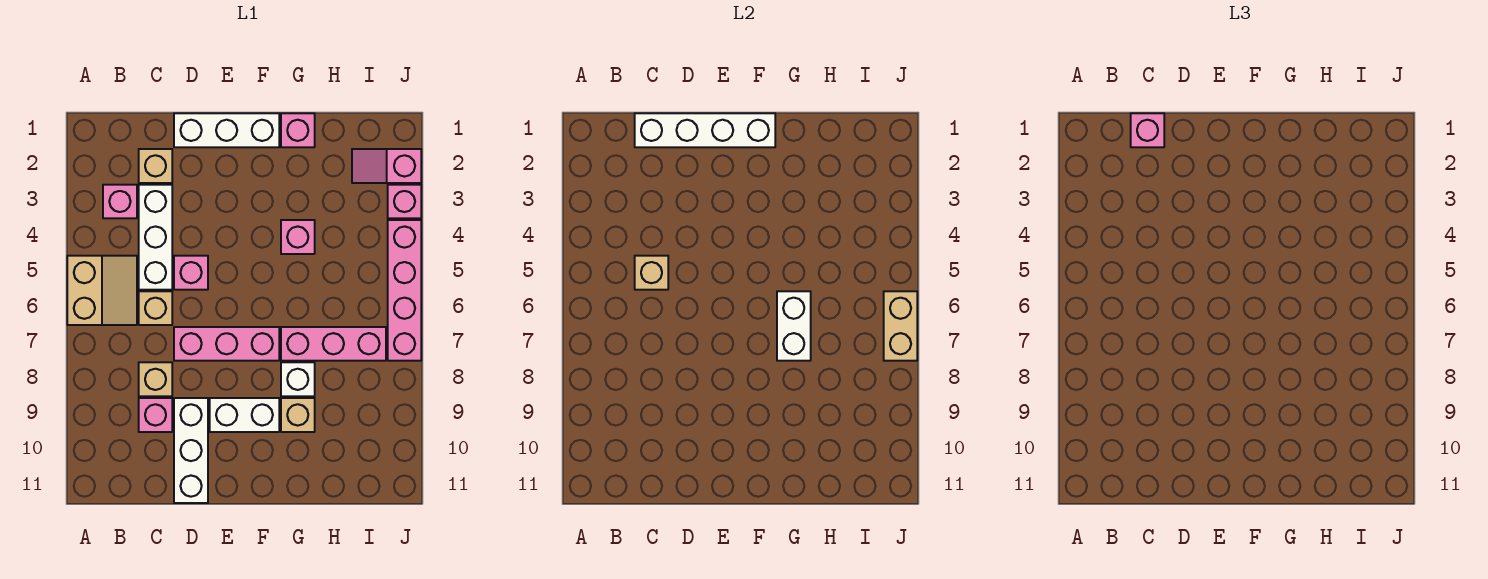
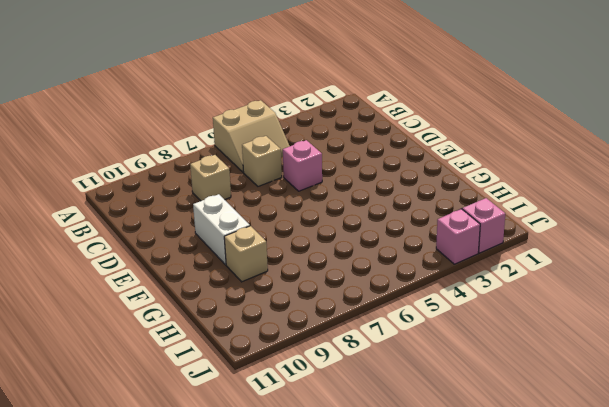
none -> pink 1x1 brick [103,185,137,218]
none -> tan 1x1 brick [139,149,172,183]
none -> white 1x3 brick [139,185,172,290]

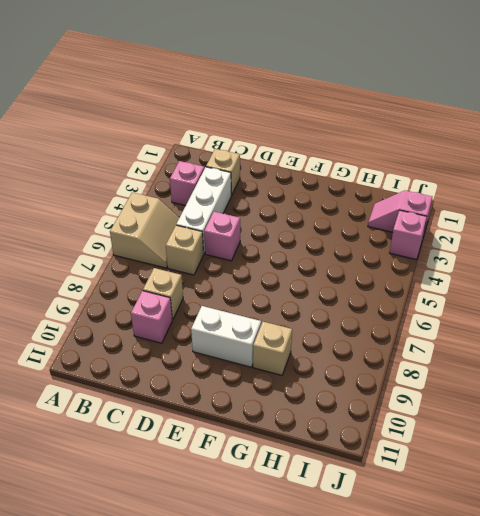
none -> white 1x3 brick [174,113,279,147]
none -> pink 1x3 brick [174,327,279,361]
none -> white 1x3 brick [174,398,208,503]

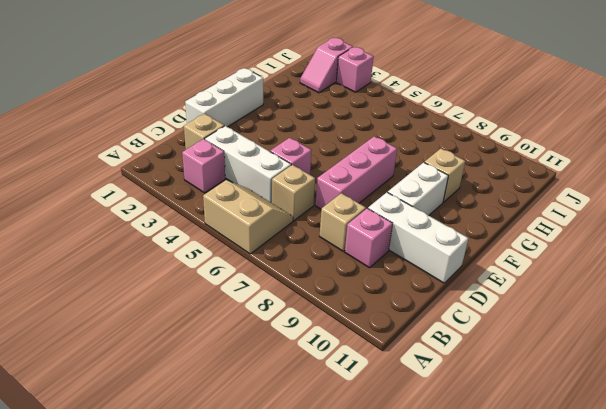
none -> pink 1x1 brick [281,113,315,147]
none -> pink 1x1 brick [281,220,315,254]
none -> pink 1x3 brick [281,327,386,361]

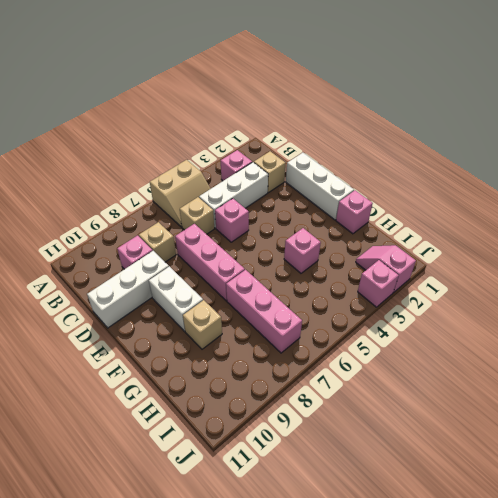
none -> white 1x1 brick [281,362,315,396]
none -> pink 1x4 brick [388,220,421,361]
none -> white 1x4 brick [635,113,775,147]

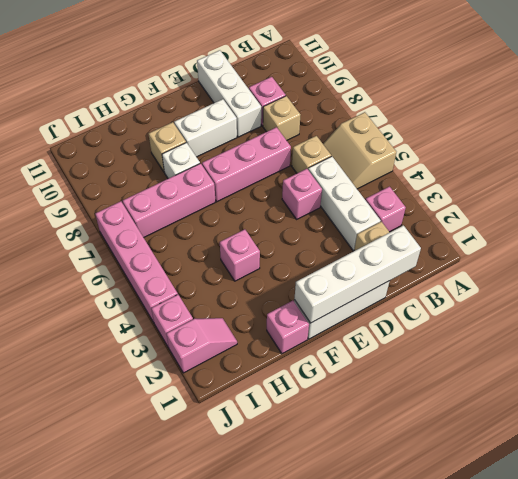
none -> tan 1x1 brick [635,256,668,290]
none -> white 1x2 brick [777,291,811,361]
none -> tan 1x2 brick [884,291,917,361]

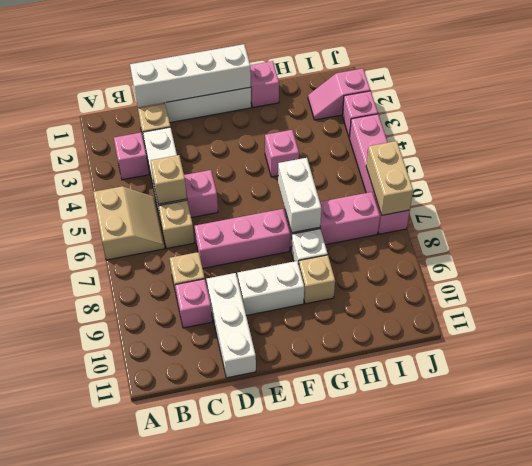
none -> pink 1x1 brick [1131,113,1164,147]

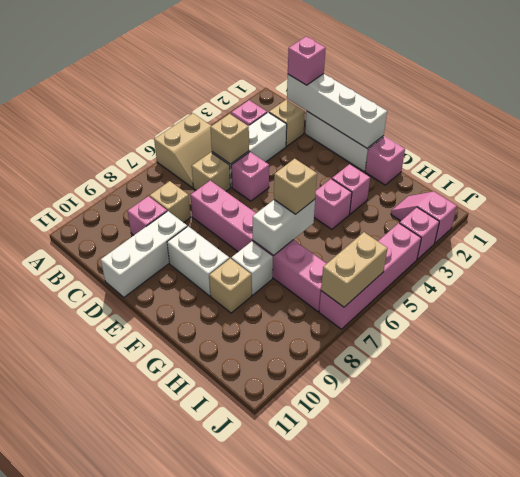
pink 1x1 brick [332,164,370,214] -> none
tan 1x1 brick [274,159,317,214] -> none

